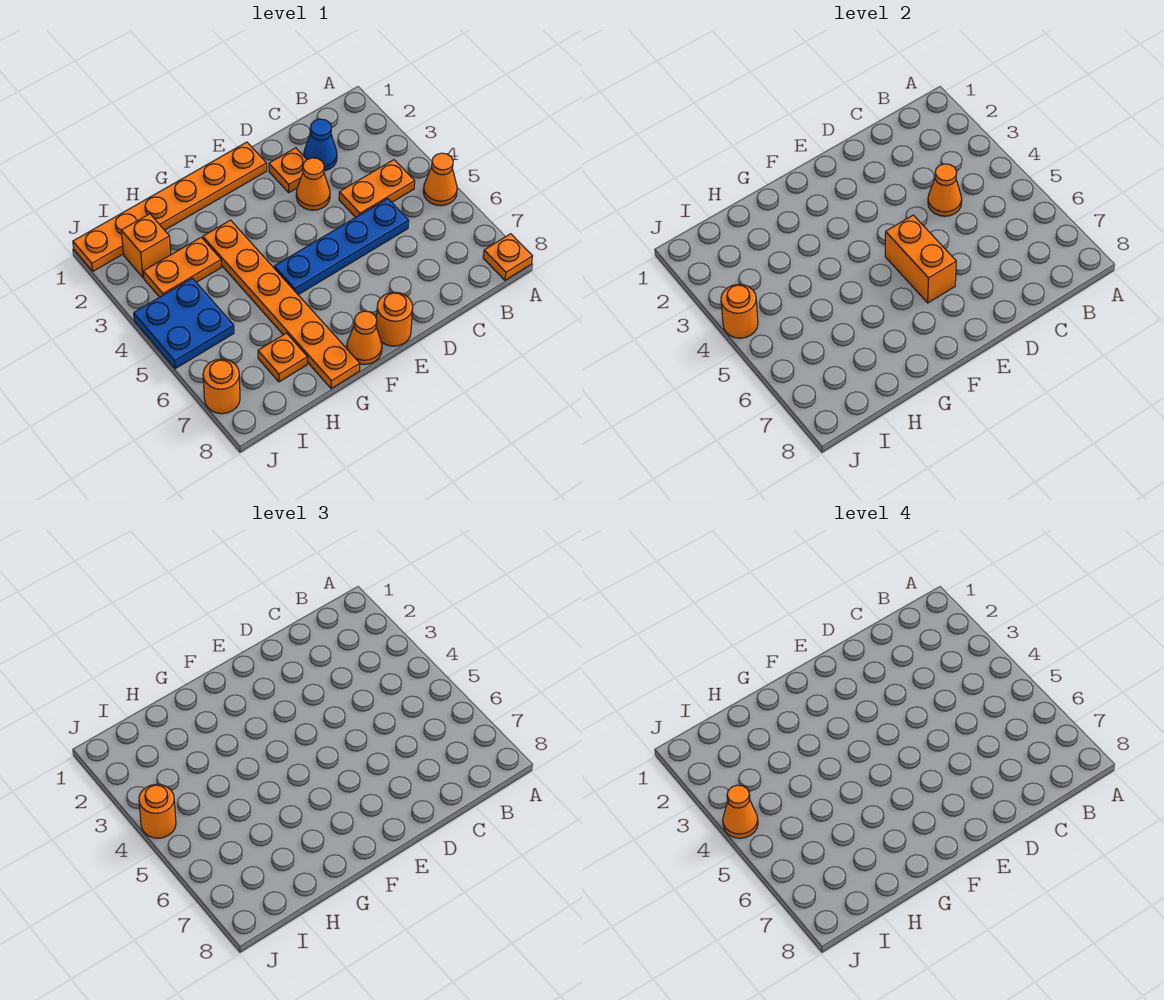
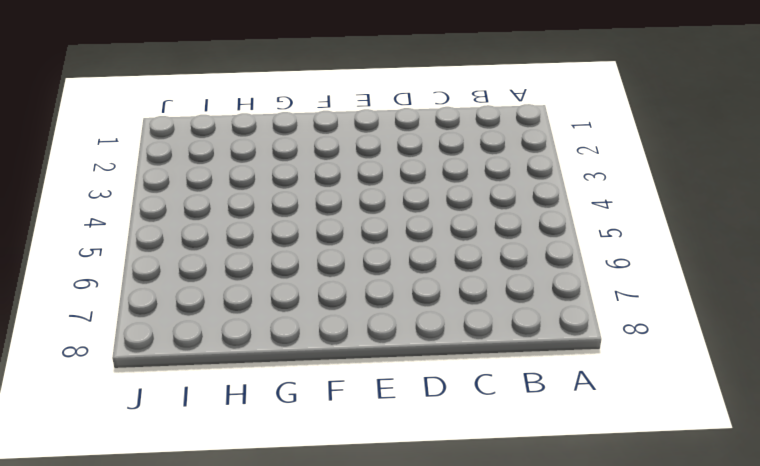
none -> orange 1x1 cone [423,153,457,206]
none -> orange 1x1 plate [483,234,533,280]
none -> orange 1x2 plate [339,160,415,217]

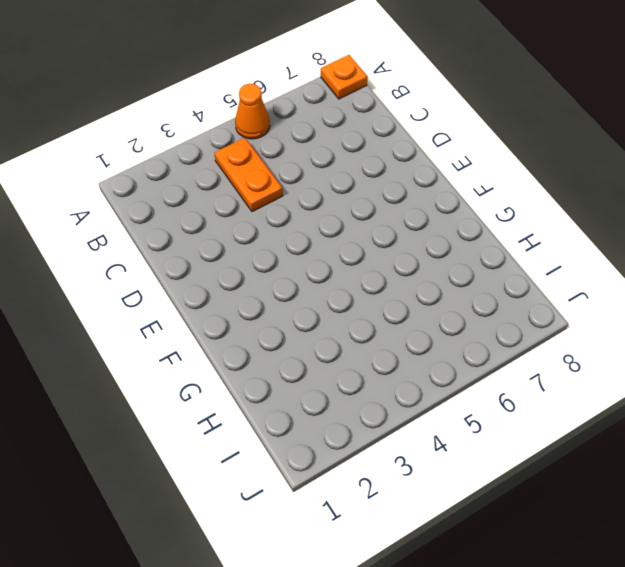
none -> blue 1x1 cone [304,119,337,171]
none -> blue 1x4 plate [274,199,409,295]
none -> orange 1x1 plate [269,148,307,193]

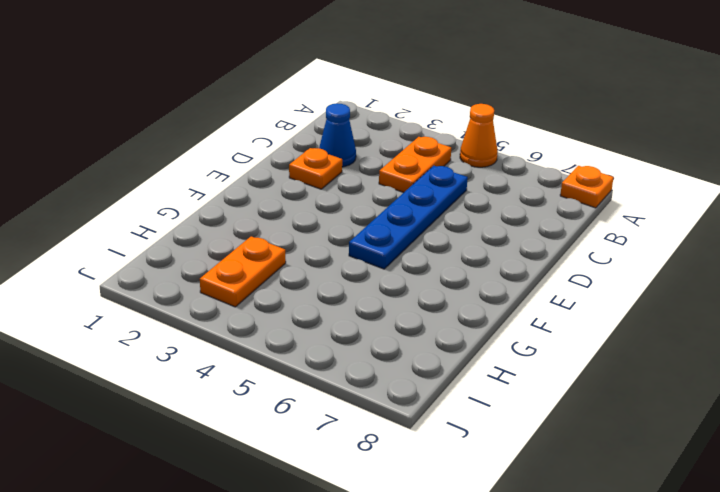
none -> orange 1x1 cone [296,158,330,210]
none -> orange 1x6 plate [73,142,267,271]
none -> orange 1x1 round brick [376,292,413,346]

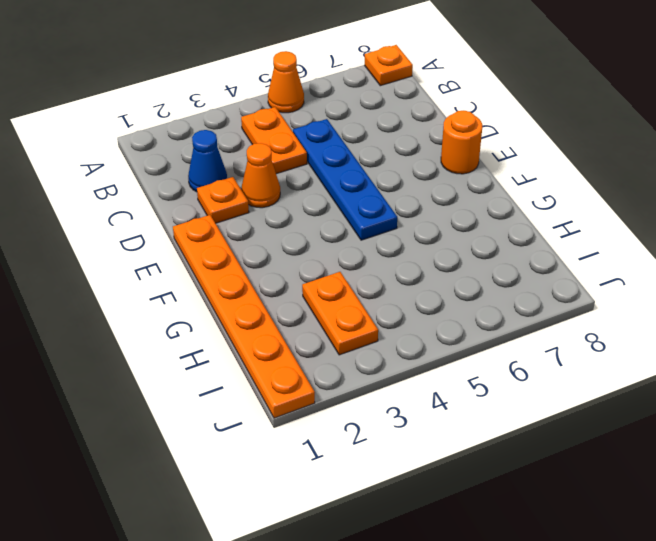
none -> orange 1x1 cone [347,311,382,364]
none -> orange 1x6 plate [203,220,360,389]
none -> orange 1x1 plate [258,333,308,382]

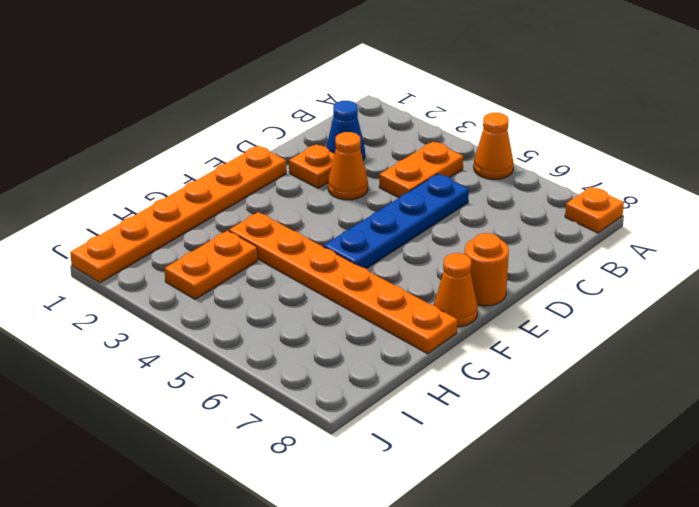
none -> orange 1x1 plate [258,333,308,382]
none -> orange 1x1 brick [121,214,171,278]
none -> blue 2x2 plate [134,278,234,369]

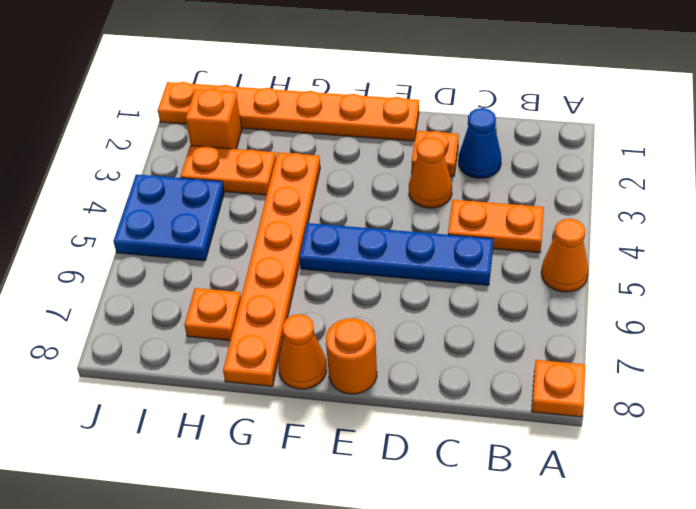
none -> orange 1x1 round brick [203,359,240,414]
none -> orange 1x1 cone [928,164,962,216]
none -> orange 1x2 brick [885,215,956,303]

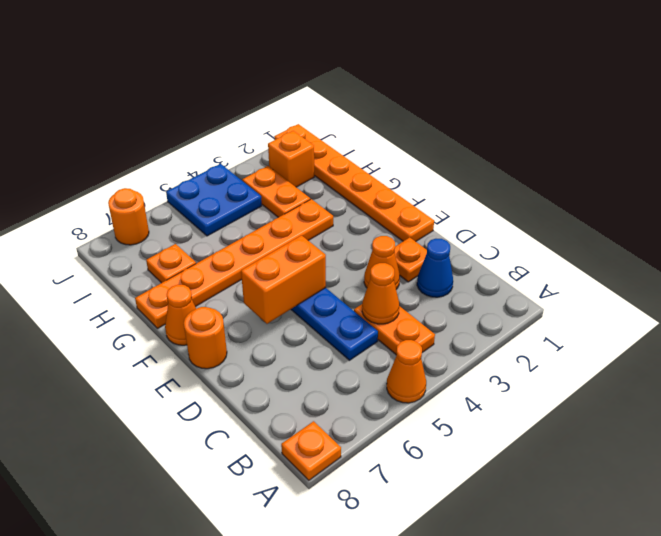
none -> orange 1x1 round brick [721,284,758,338]
none -> orange 1x1 round brick [139,784,176,838]
none -> orange 1x1 cone [723,785,758,838]

